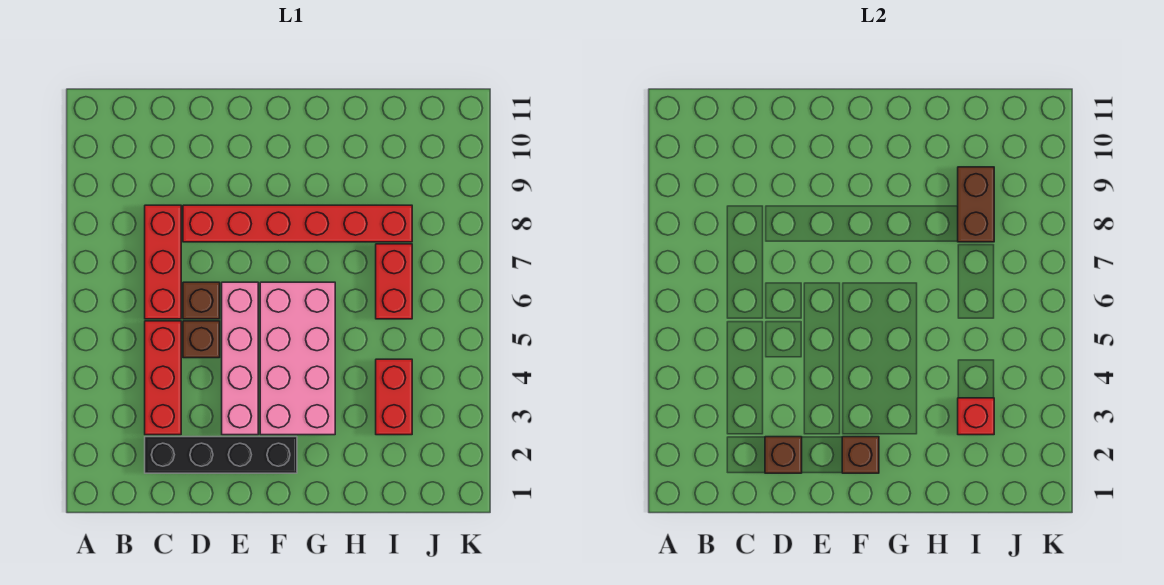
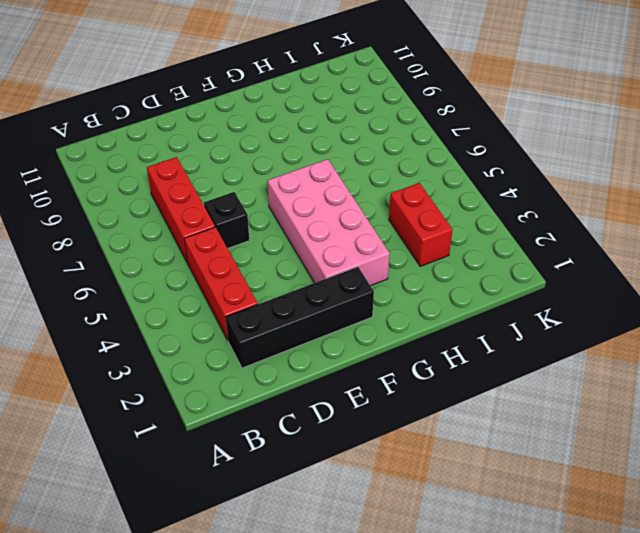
black 1x1 brick [204,192,249,248] -> brown 1x1 brick [183,282,220,319]
none -> brown 1x1 brick [183,321,220,358]
none -> red 1x6 brick [183,205,412,242]
none -> pink 1x4 brick [222,282,258,435]

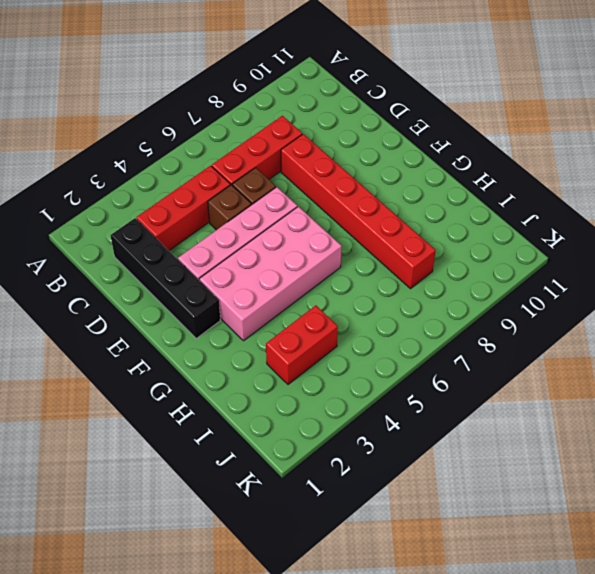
none -> red 1x2 brick [376,244,412,319]
none -> brown 1x1 brick [765,437,802,473]
none -> brown 1x1 brick [842,437,879,473]

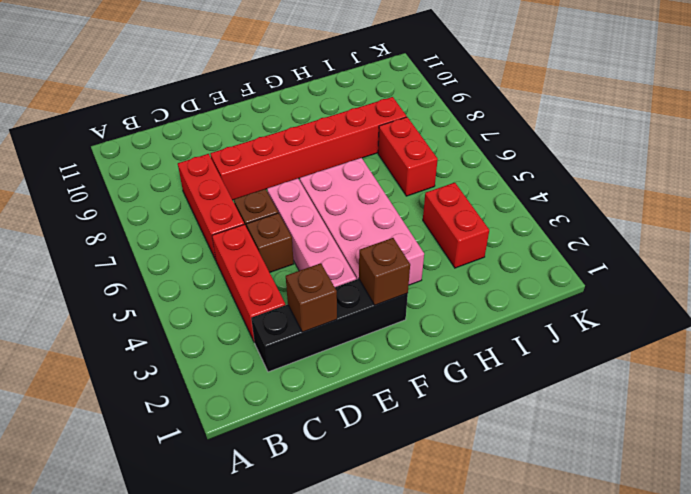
none -> red 1x1 brick [958,398,994,435]
none -> brown 1x2 brick [958,167,994,242]

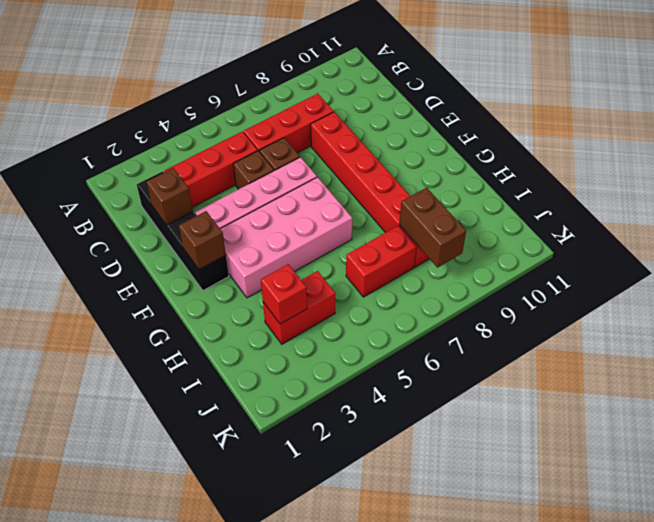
brown 1x2 brick [399,188,466,268] -> brown 1x2 brick turned to [958,167,994,242]

